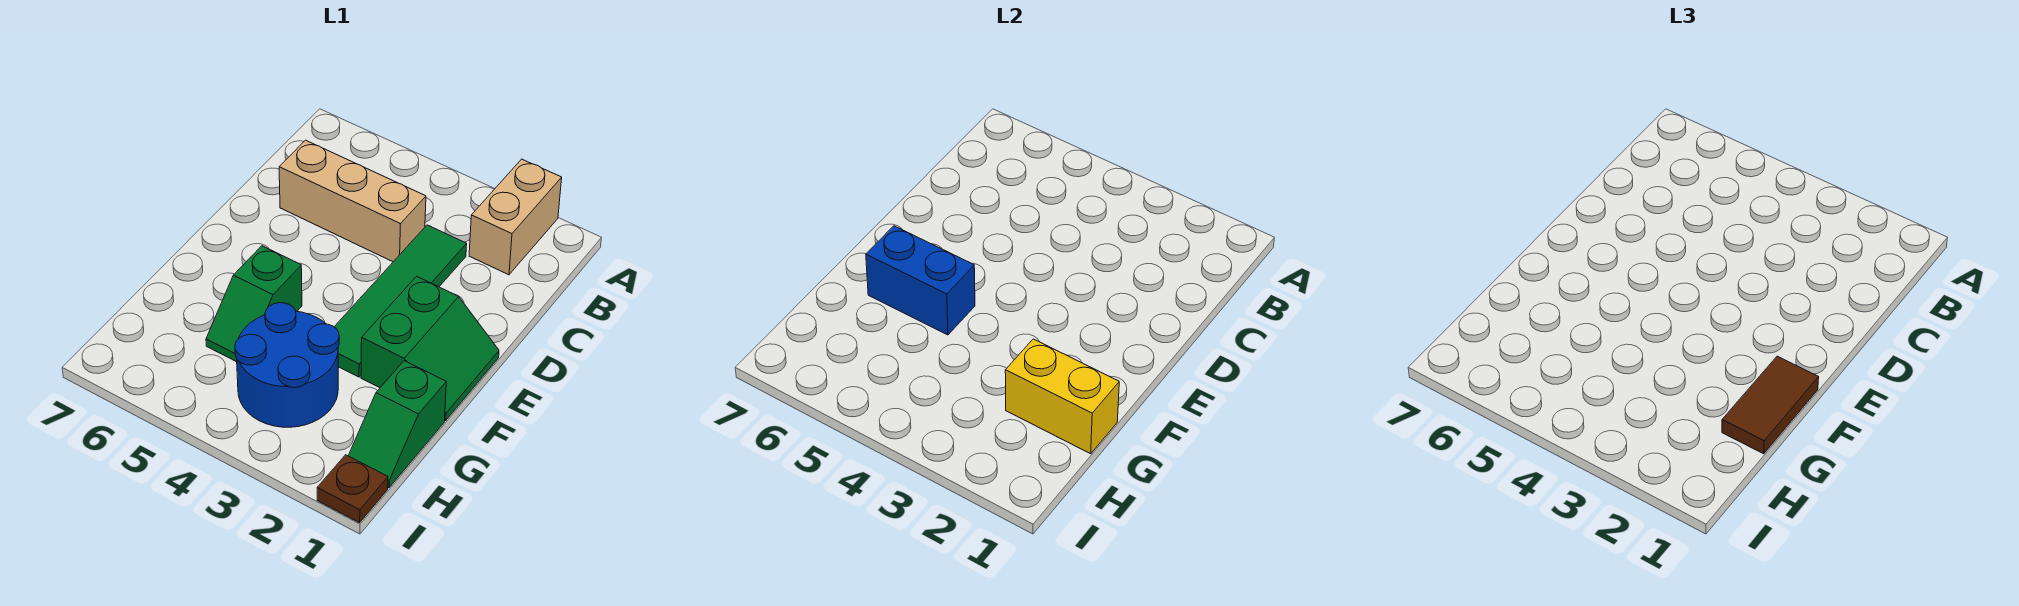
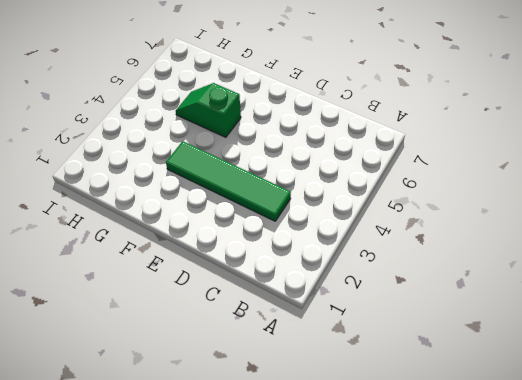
none -> tan 1x2 brick [469,159,562,275]
none -> tan 1x3 brick [279,140,426,262]

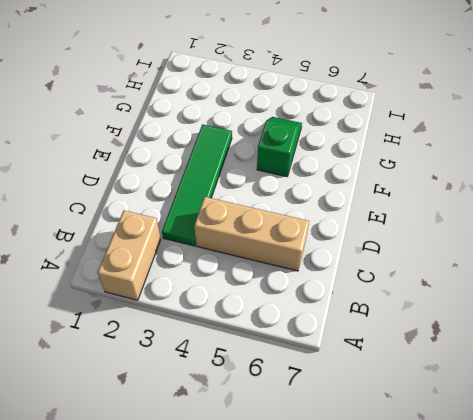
none -> green 2x2 slope [361,276,499,420]
none -> green 1x2 slope [348,361,446,488]

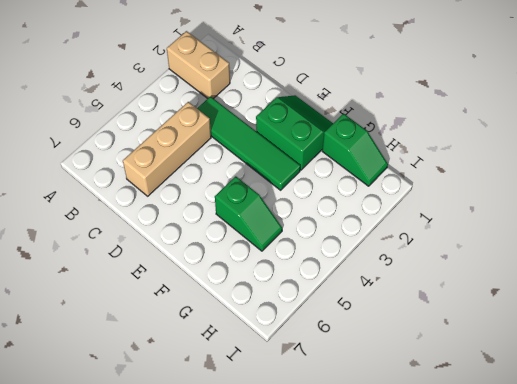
none -> blue 2x2 round brick [235,303,339,427]
none -> brown 1x1 plate [317,455,388,523]

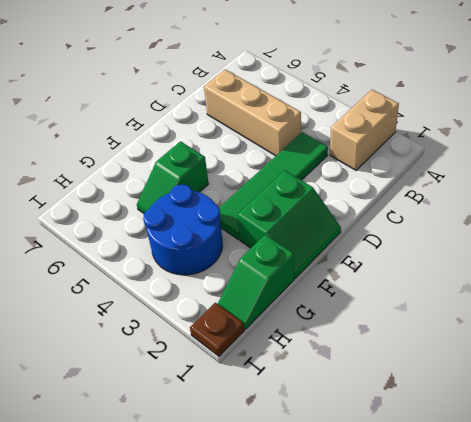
none -> blue 1x2 brick [866,226,975,335]
none -> yellow 1x2 brick [1005,339,1119,454]

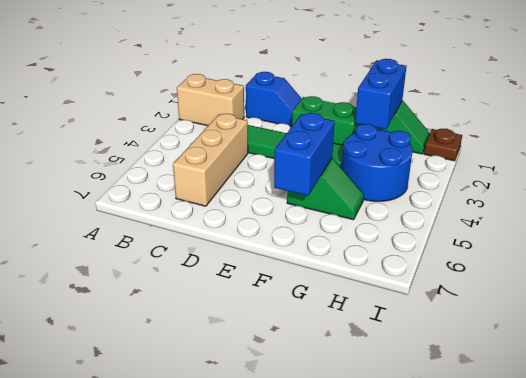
blue 1x2 slope [246,72,302,127] -> none
blue 1x2 brick [355,59,407,130] -> yellow 1x2 brick [1005,339,1119,454]
none -> brown 1x2 tile [1722,356,1819,454]

